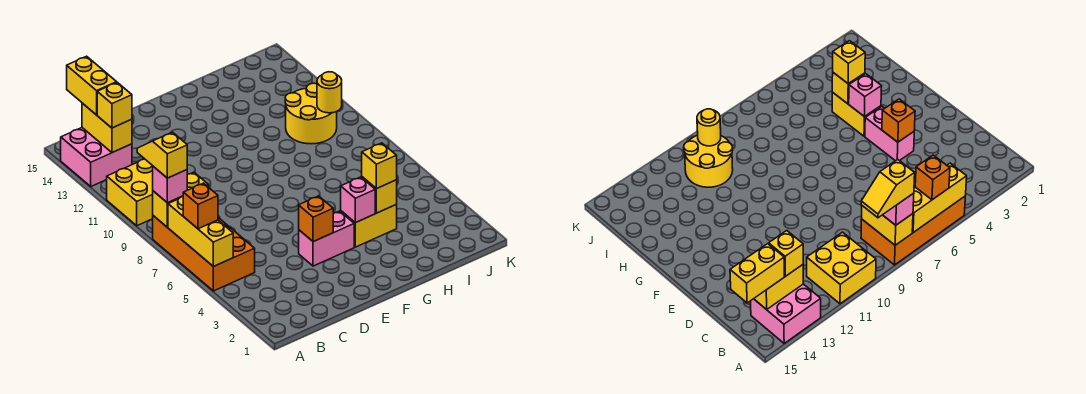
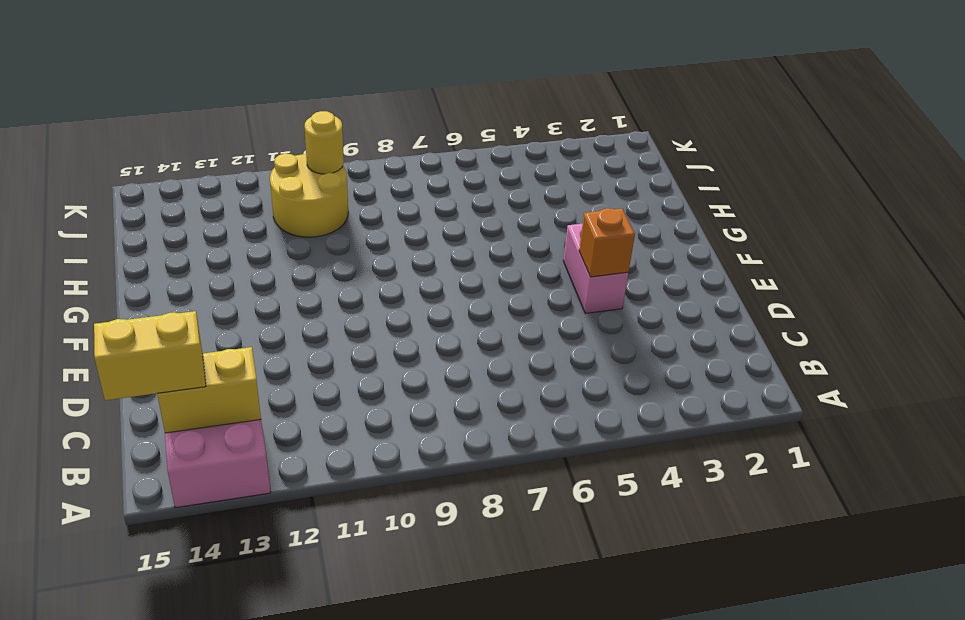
none -> orange 2x4 brick [153,216,255,291]
none -> yellow 2x2 brick [107,159,153,226]
none -> yellow 1x2 brick [341,204,397,247]

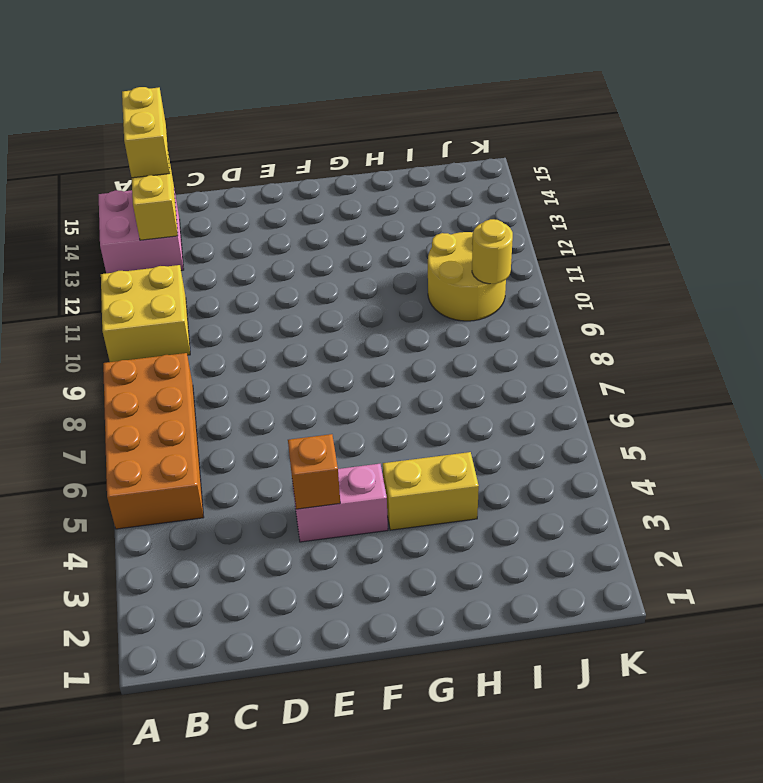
none -> yellow 1x3 brick [168,197,233,267]
none -> yellow 1x2 brick [153,172,209,227]
none -> pink 1x1 brick [341,177,375,223]

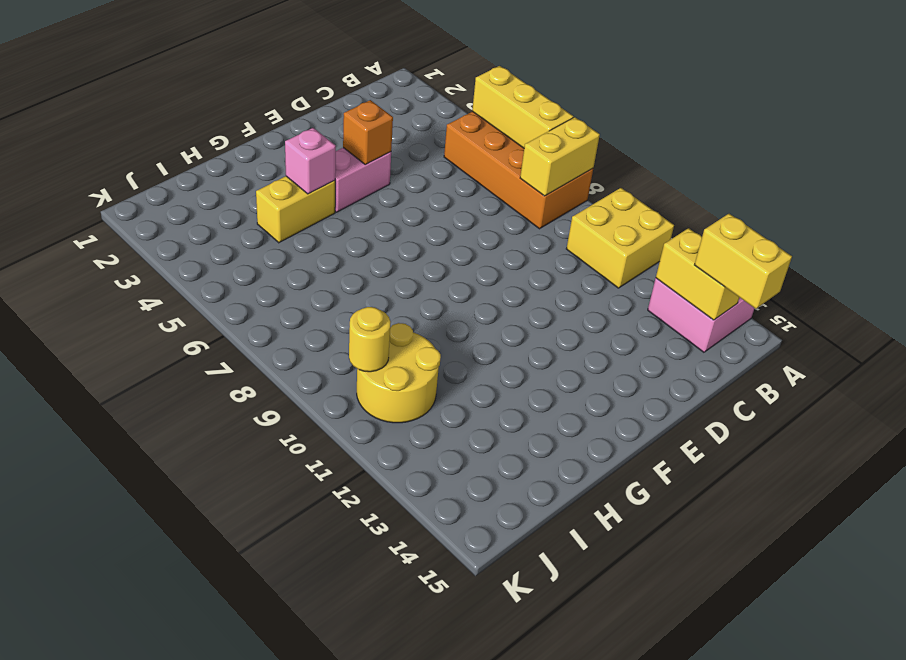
none -> yellow 1x1 brick [362,177,397,213]
none -> orange 1x1 brick [183,183,218,229]
none -> pink 1x1 brick [153,166,187,203]

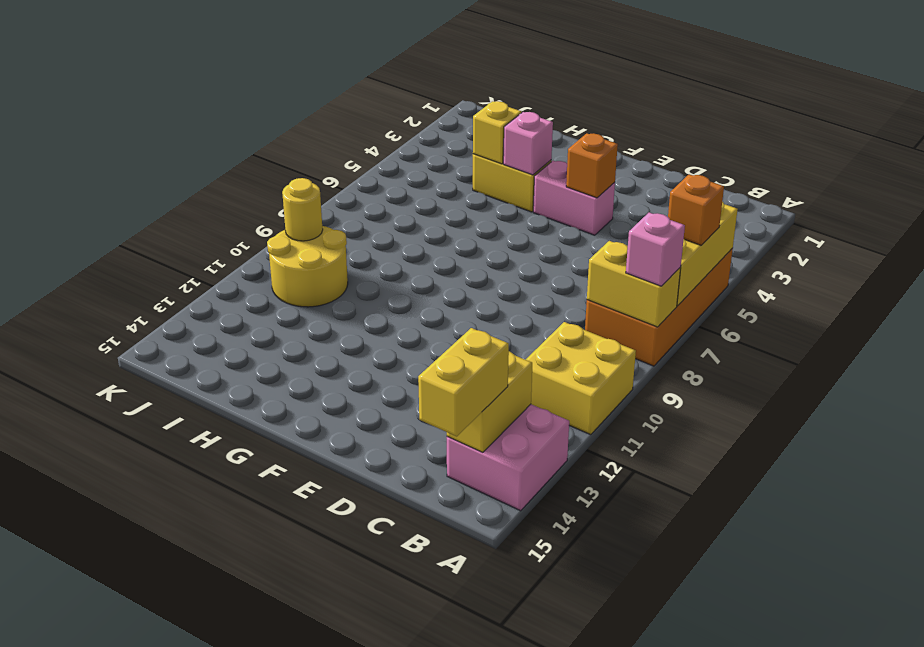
none -> yellow 1x1 brick [97,82,132,128]
none -> yellow 1x1 brick [362,143,397,189]
none -> yellow 1x2 slope [137,132,187,178]

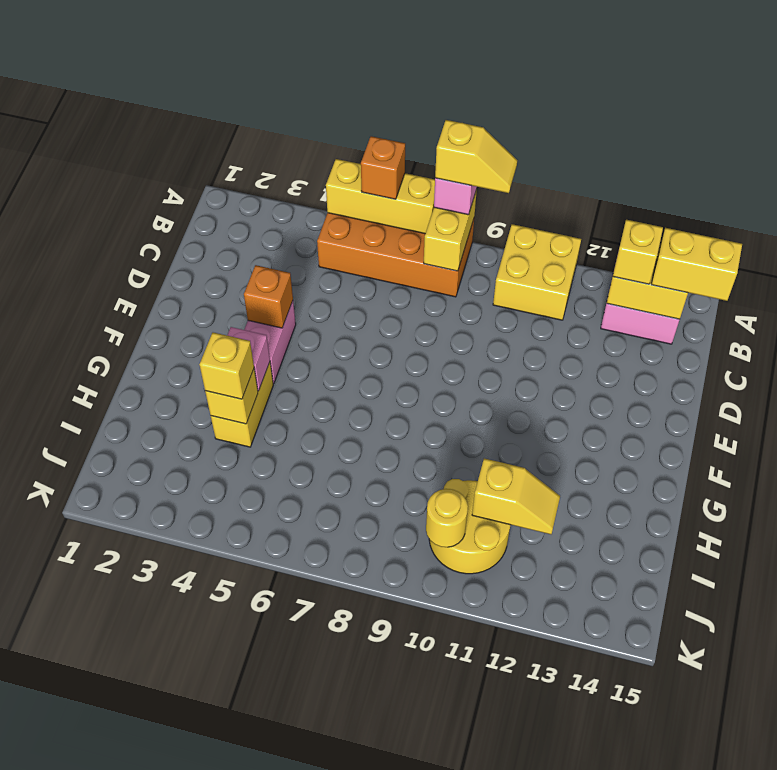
yellow 1x2 slope [472,458,560,534] -> none

